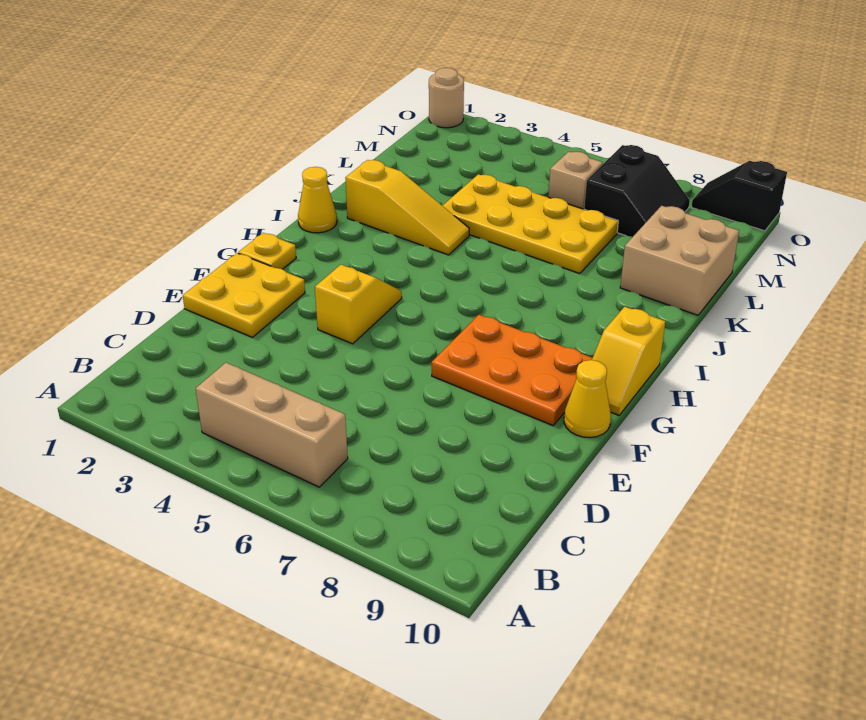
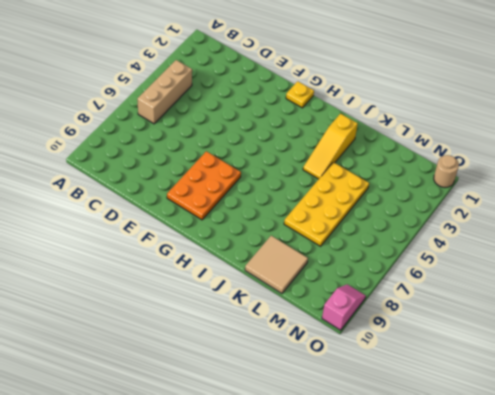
tan 2x2 tile [245,236,308,293] -> tan 2x2 brick [620,206,739,315]
pink 1x2 slope [322,284,366,330] -> black 1x2 slope [691,161,787,231]
none -> yellow 2x2 plate [183,253,305,337]
none -> yellow 1x2 slope [315,265,402,344]
none -> yellow 1x1 cone [564,360,611,438]

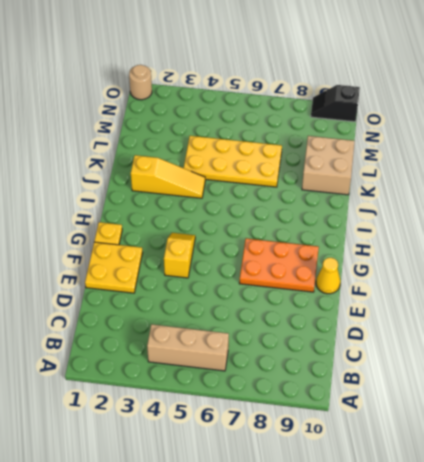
none -> yellow 1x2 slope [592,307,665,415]
none -> yellow 1x1 cone [298,167,337,233]
none -> tan 1x1 brick [548,152,603,209]

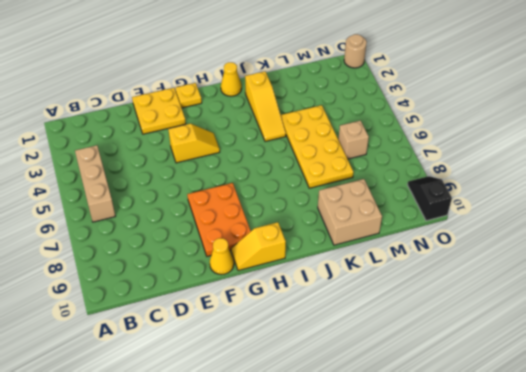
none -> black 2x2 slope [584,145,690,237]

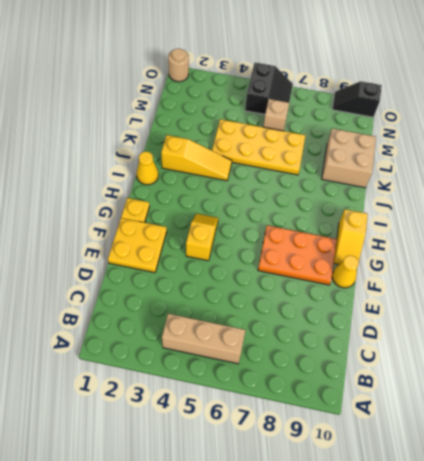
black 2x2 slope [245,63,293,114] -> black 2x2 slope moved to [584,145,690,237]

